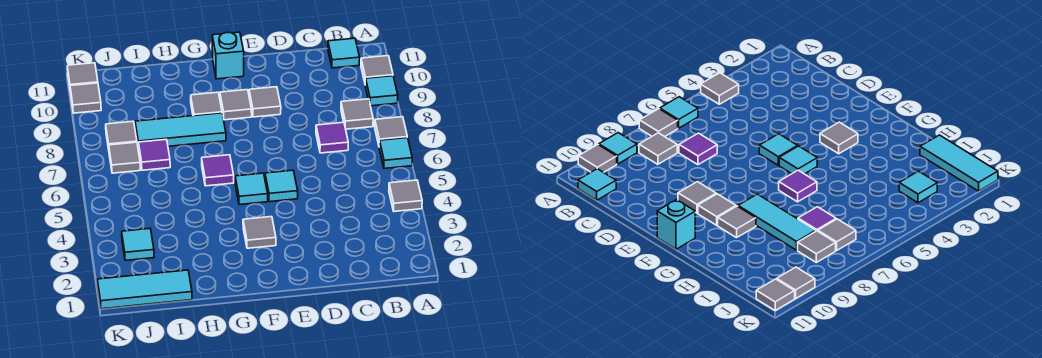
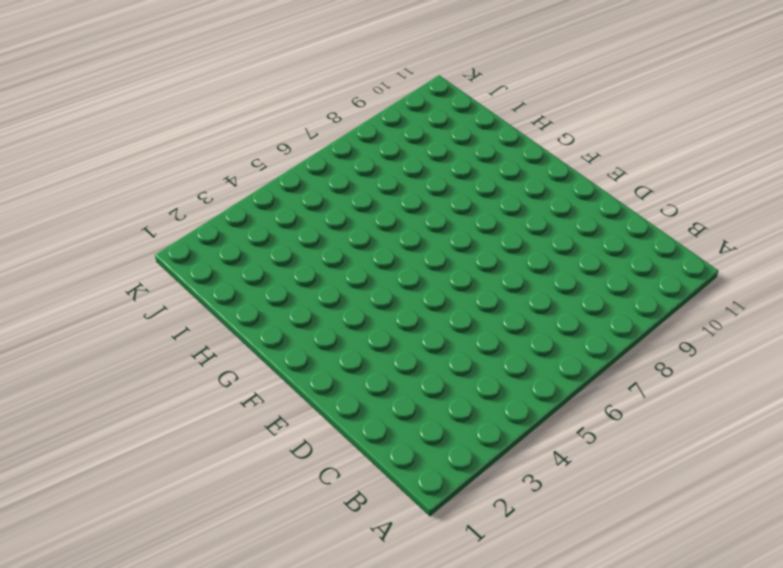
none -> grey 1x1 tile [389,180,422,211]
none -> cyan 1x1 tile [379,138,412,169]
none -> grey 1x1 tile [375,117,407,145]

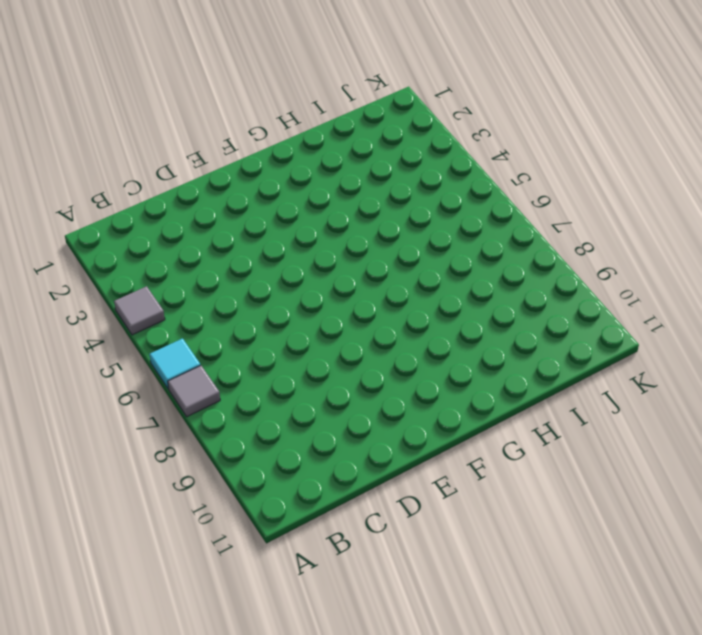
none -> cyan 1x1 tile [365,76,398,106]
none -> grey 1x1 tile [361,56,393,85]
none -> grey 1x1 tile [341,99,373,129]

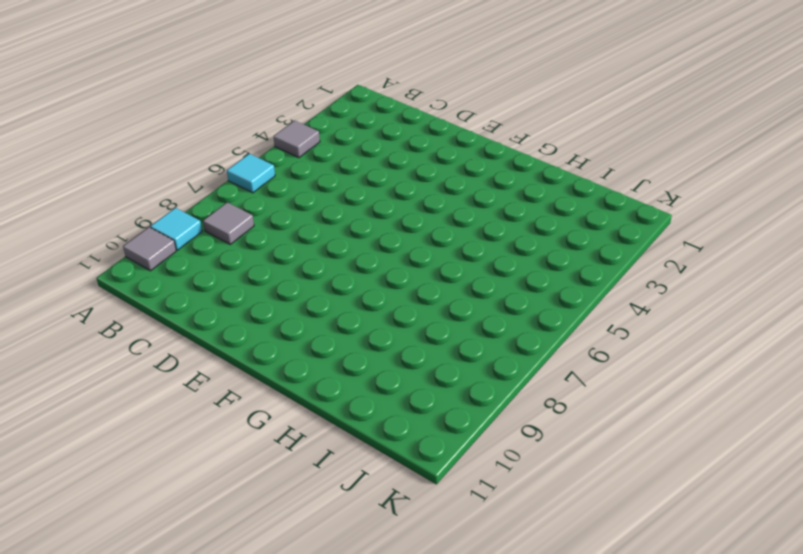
none -> grey 1x1 tile [375,117,407,145]
none -> cyan 1x1 tile [328,38,360,68]
none -> purple 1x1 tile [316,122,348,153]

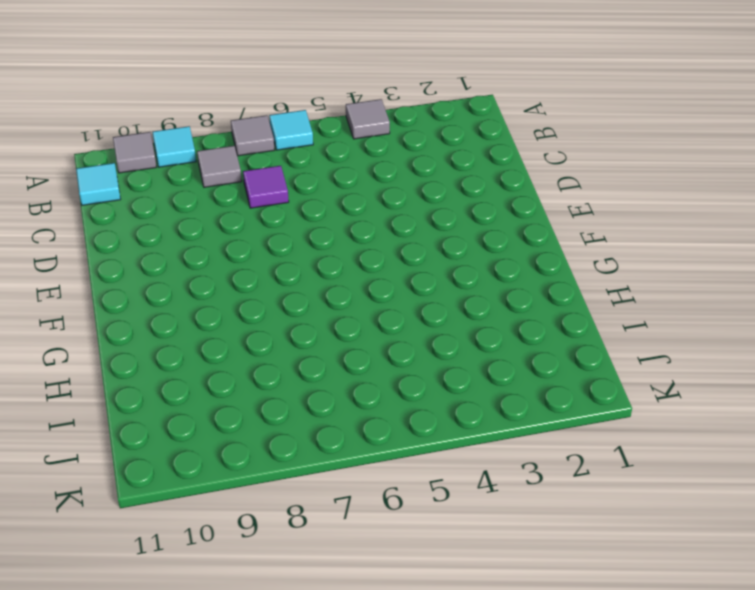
none -> cyan 1x1 tile [265,170,298,202]
none -> grey 1x1 tile [249,87,281,117]
none -> grey 1x1 tile [243,217,276,248]

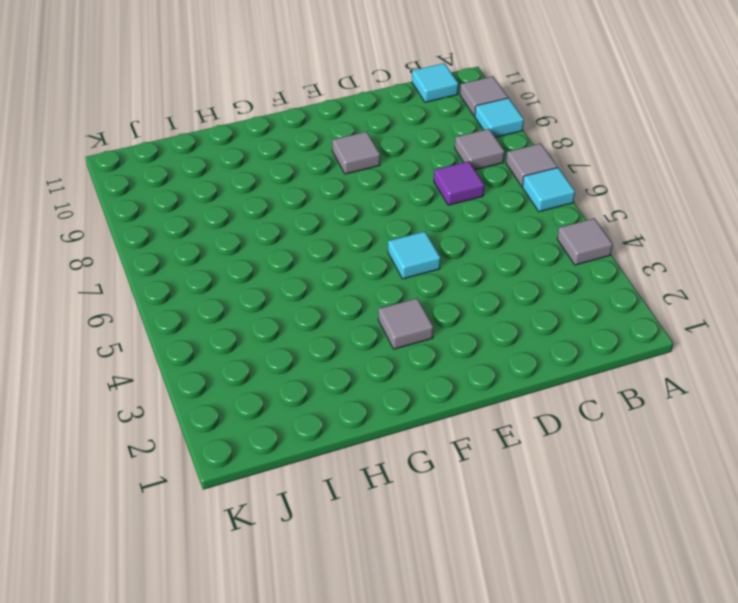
none -> cyan 1x1 tile [235,173,268,205]
none -> grey 1x1 tile [220,90,252,120]
none -> cyan 1x1 brick [212,32,244,79]

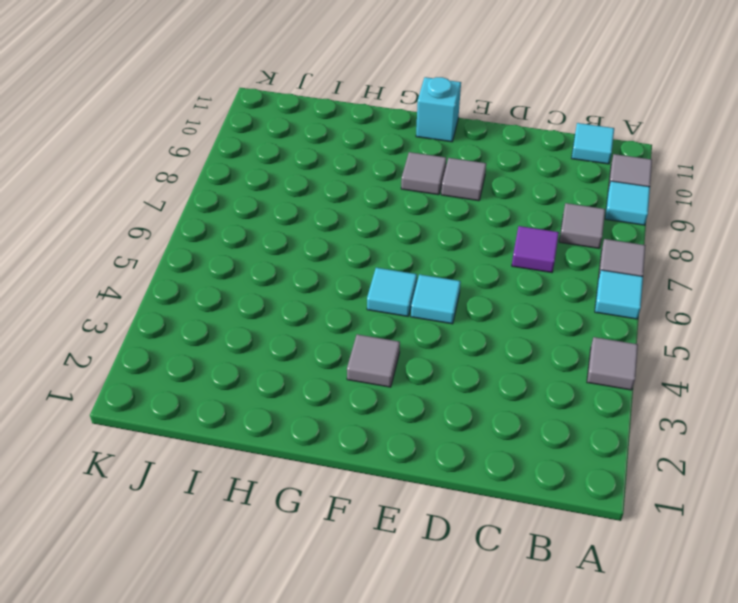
none -> purple 1x1 tile [202,155,234,186]
none -> cyan 1x3 tile [135,113,226,148]
none -> grey 1x1 tile [191,92,222,116]

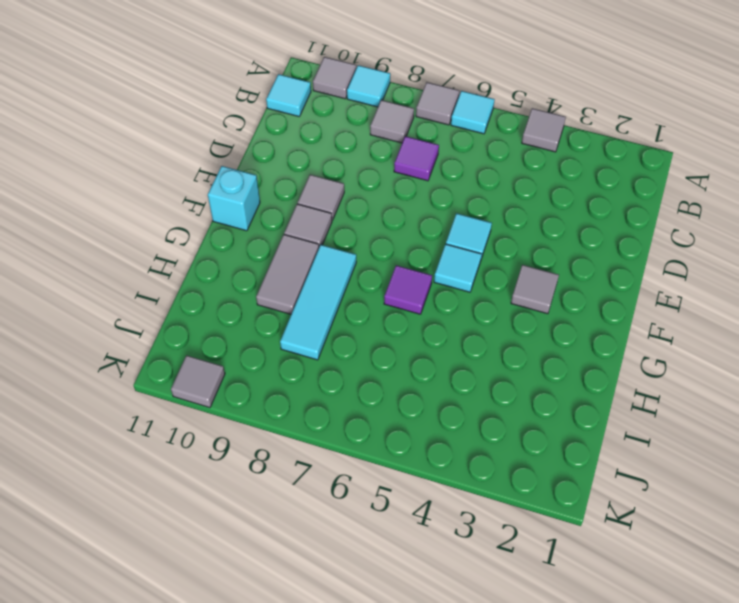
grey 1x2 tile [256,235,319,314] -> grey 1x1 tile [191,92,222,116]
none -> cyan 1x3 tile [97,270,192,309]
none -> purple 1x1 tile [138,140,170,170]
none -> cyan 1x1 tile [122,229,154,261]

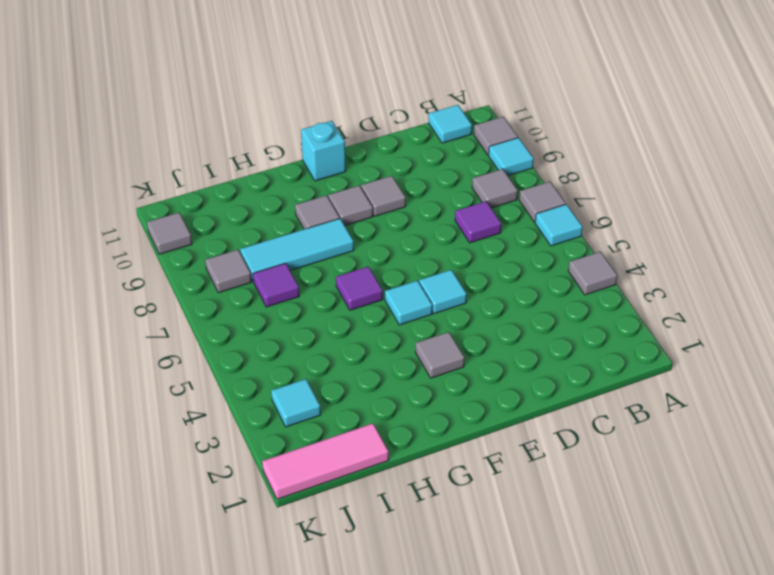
pink 1x3 tile [262,423,389,499] -> cyan 1x3 tile [97,270,192,309]
none -> grey 1x1 tile [109,142,140,173]
none -> grey 1x1 tile [67,63,98,86]

